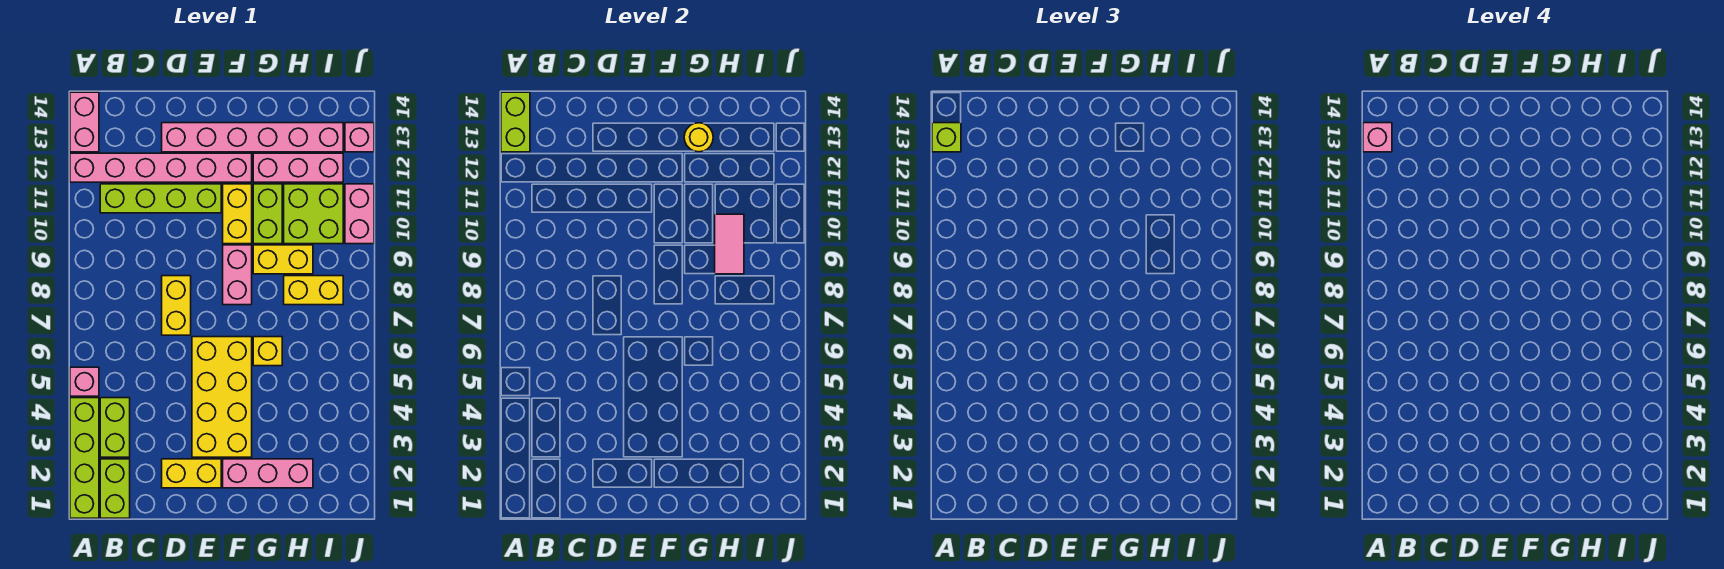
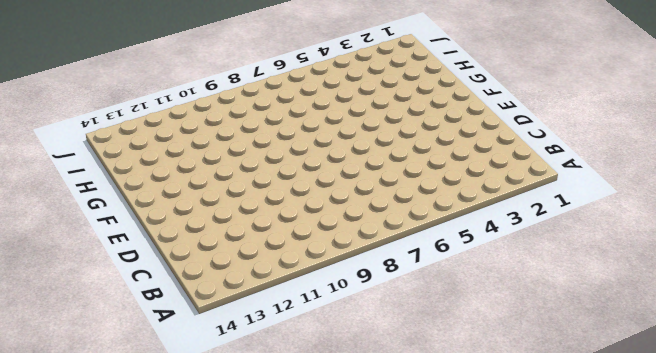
none -> lime 1x4 brick [70,398,99,518]
none -> pink 1x1 brick [70,367,99,396]
none -> pink 1x6 brick [70,153,252,182]

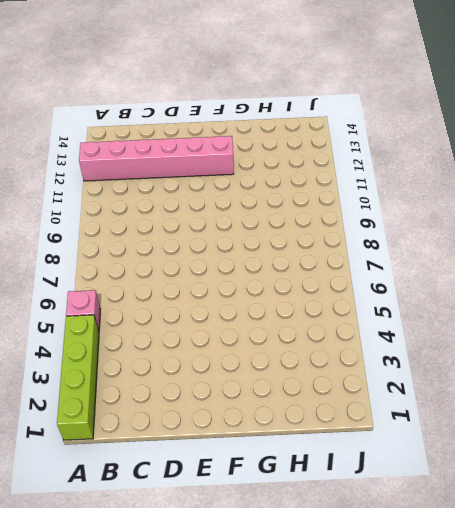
none -> pink 1x2 brick [70,92,99,152]
none -> lime 1x2 brick [100,459,130,518]
none -> lime 1x2 brick [100,398,130,457]

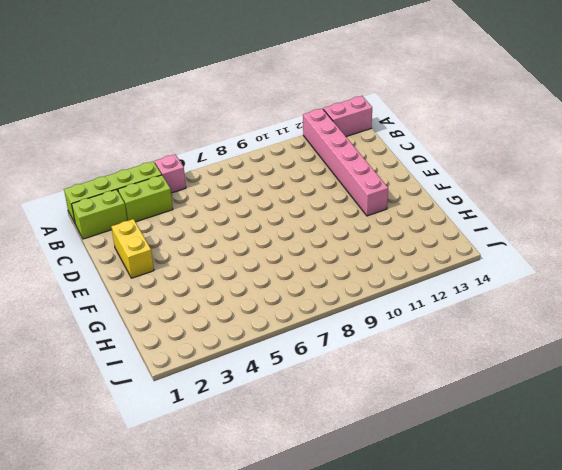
none -> lime 1x4 brick [100,184,221,213]
none -> yellow 1x2 brick [162,276,191,335]
none -> pink 1x6 brick [162,123,343,152]

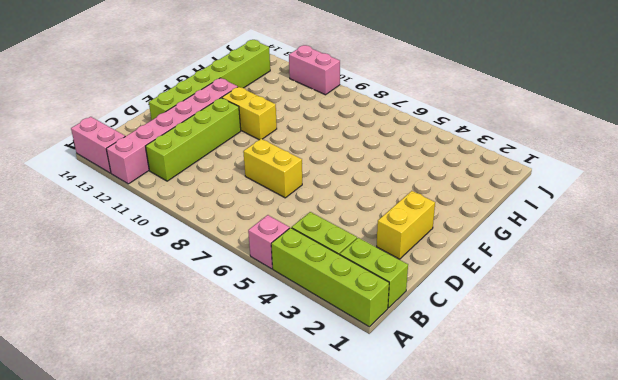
lime 1x6 brick [149,40,270,120] -> pink 1x6 brick [162,123,343,152]
none -> yellow 2x4 brick [192,337,252,457]
none -> pink 1x3 brick [223,459,313,488]
none -> pink 1x2 brick [223,245,252,305]

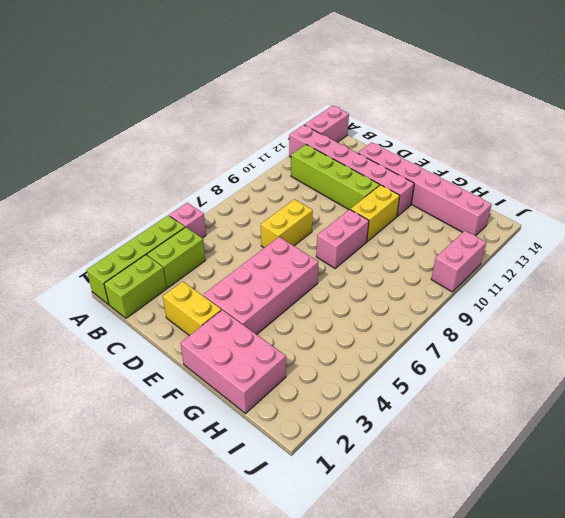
pink 2x4 brick [203,237,318,334] -> yellow 2x4 brick [192,337,252,457]
pink 2x3 brick [180,310,286,413] -> pink 1x3 brick [223,459,313,488]
none -> yellow 1x1 brick [253,337,282,366]
none -> yellow 1x2 brick [253,245,313,274]
none -> lime 1x2 brick [253,184,282,244]

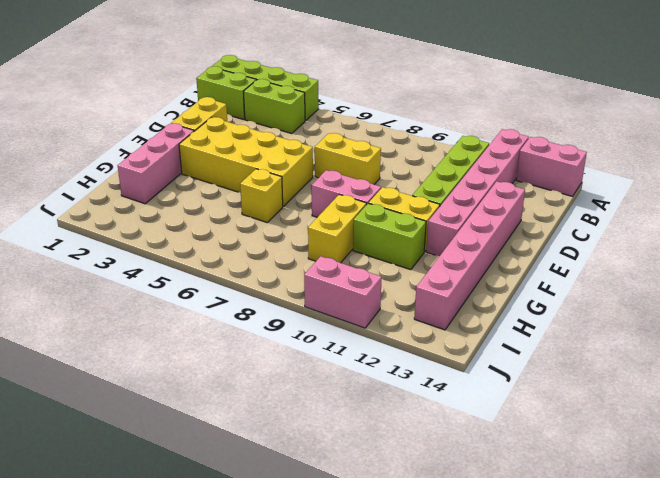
none -> pink 1x1 brick [70,367,99,396]
none -> pink 1x3 brick [253,153,343,182]
none -> yellow 1x2 brick [284,276,343,305]

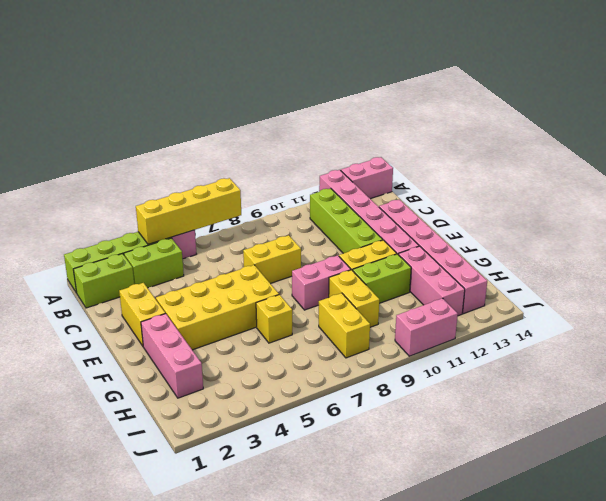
yellow 1x4 brick [136,178,241,244] -> none
none -> lime 2x2 brick [284,184,343,244]
none -> pink 1x1 brick [345,123,374,152]
none -> lime 1x2 brick [501,92,530,152]

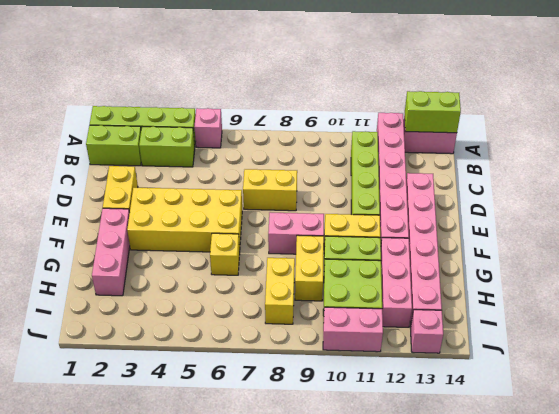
none -> yellow 1x1 round brick [684,123,713,152]
none -> pink 1x2 tile [715,214,744,274]
none -> lime 1x1 brick [932,123,961,152]

